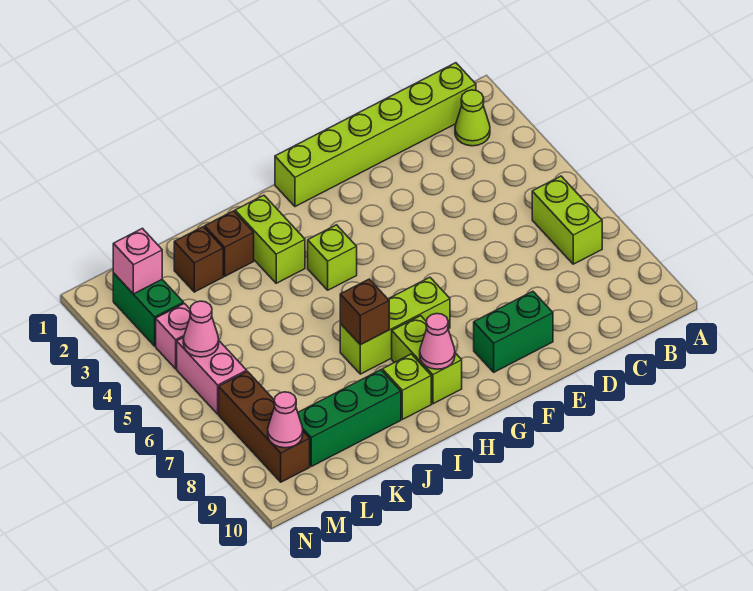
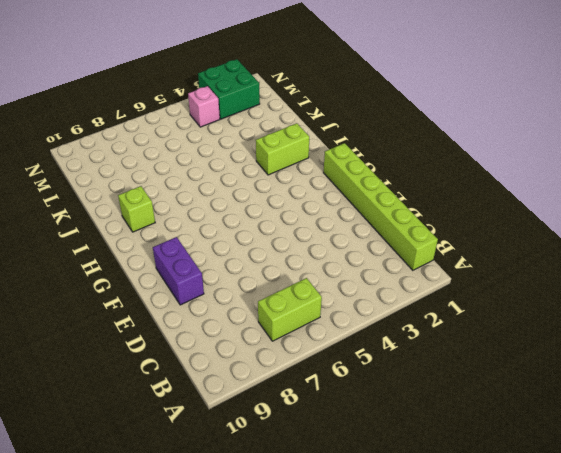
purple 1x2 brick [153,237,204,305] -> green 1x2 brick [474,291,553,372]
green 2x2 brick [198,59,260,119] -> green 1x2 brick [113,273,183,346]
none -> lime 1x1 cone [455,90,490,146]
none -> lime 1x3 brick [340,277,450,374]
none -> lime 1x1 brick [308,225,357,290]

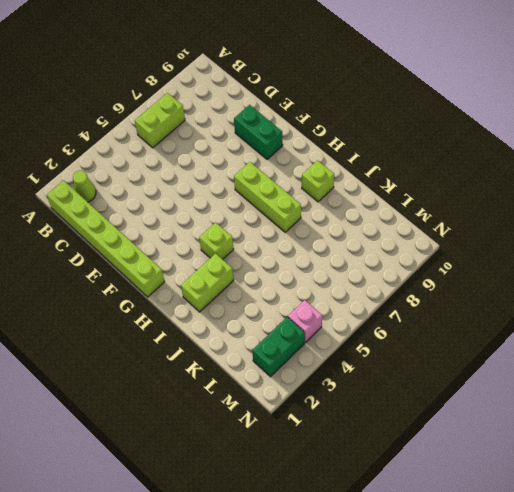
none -> lime 1x2 brick [392,316,462,404]
none -> brown 1x1 brick [205,211,254,276]
none -> green 1x3 brick [298,370,401,466]

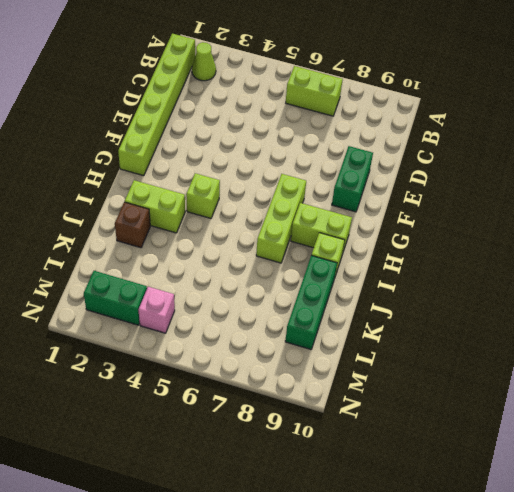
none -> brown 1x1 brick [174,227,223,292]
none -> pink 1x2 brick [177,337,247,414]
none -> brown 1x3 brick [219,372,310,482]

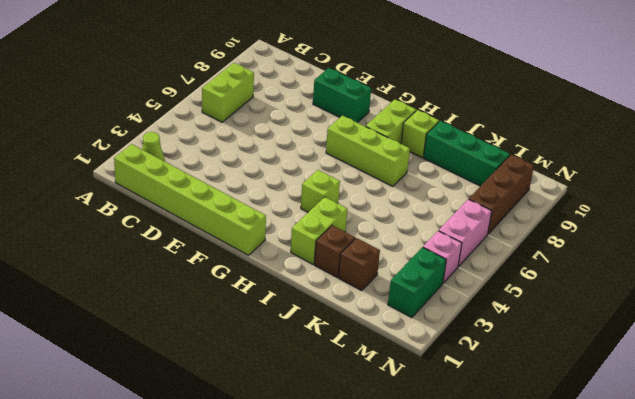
none -> pink 1x1 cone [420,314,455,369]
none -> brown 1x1 brick [340,279,389,345]
none -> pink 1x1 brick [113,228,162,294]

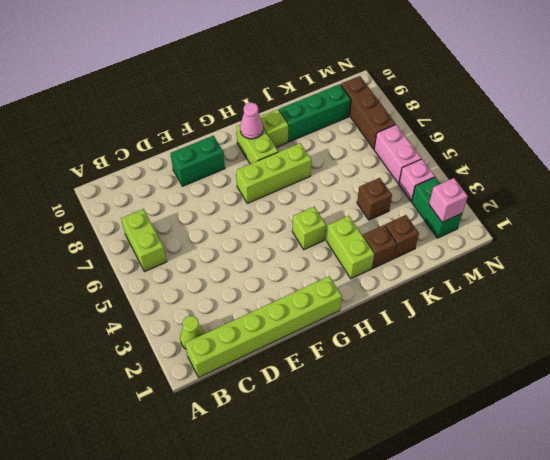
brown 1x1 brick [357,178,392,220] -> brown 1x1 brick moved to [340,279,389,345]
none -> pink 1x1 cone [183,301,219,357]
none -> pink 1x1 cone [268,392,303,448]

